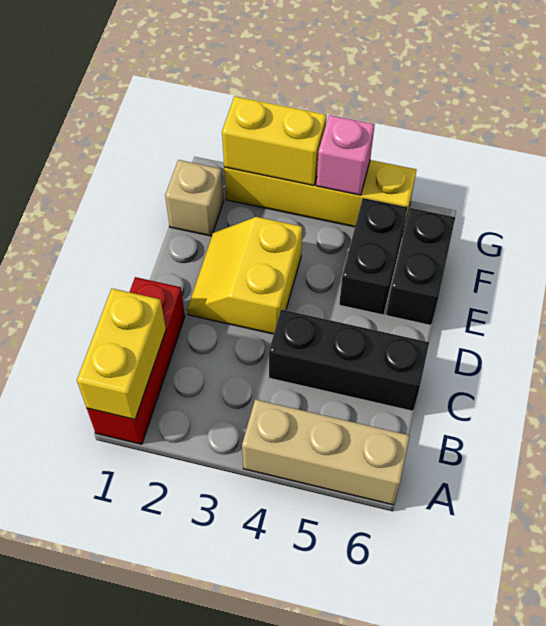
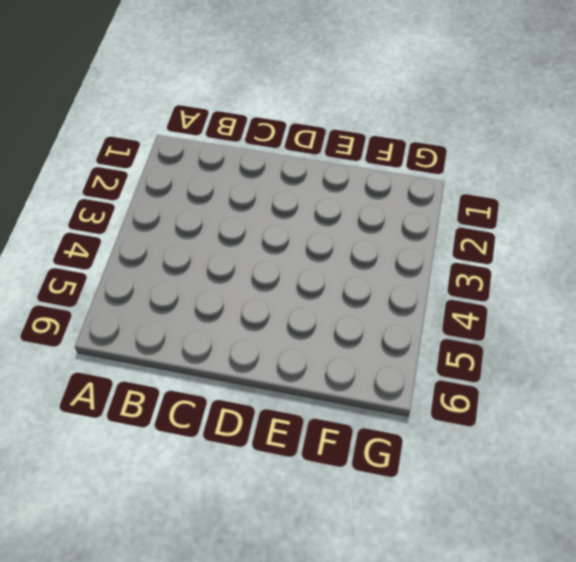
none -> red 1x3 brick [87,277,185,444]
none -> tan 1x3 brick [242,399,410,505]

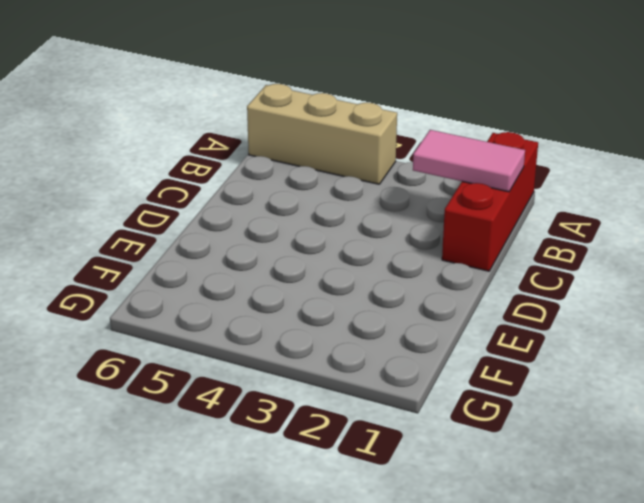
pink 1x2 tile [413,130,525,192] -> yellow 1x2 brick [77,289,166,420]
none -> black 1x3 brick [269,310,429,411]
none -> yellow 2x2 slope [187,217,302,334]

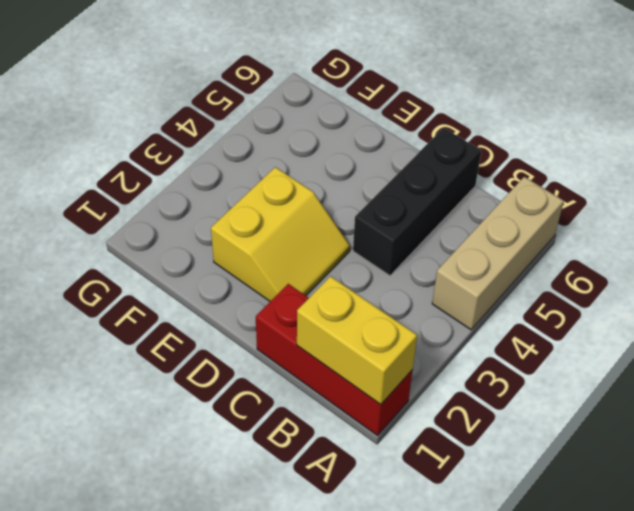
yellow 2x2 slope [211,167,350,301] -> yellow 2x2 slope turned to [187,217,302,334]
none -> black 1x2 brick [339,198,408,315]
none -> black 1x2 brick [386,208,455,325]

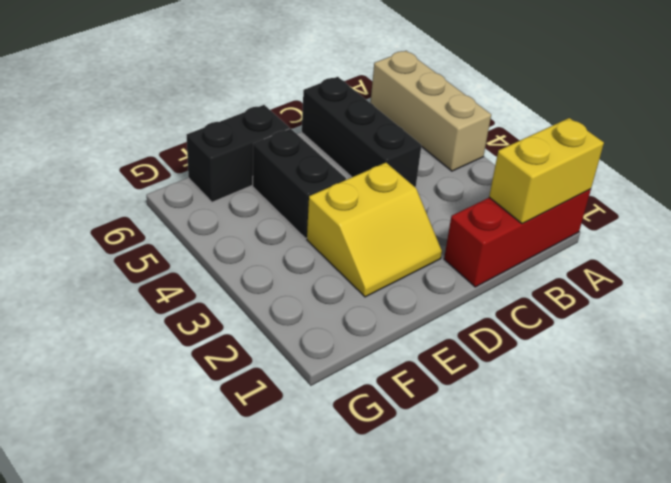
black 1x2 brick [253,129,346,238] -> black 1x2 brick turned to [339,198,408,315]
none -> tan 1x1 brick [165,160,224,236]
none -> yellow 1x4 brick [224,160,416,231]

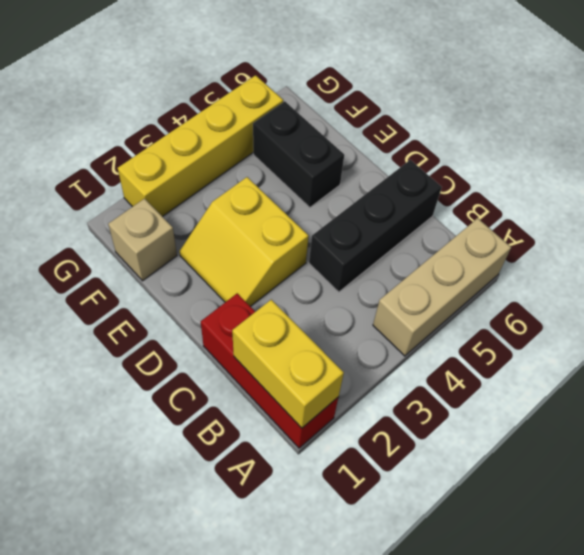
none -> black 1x2 brick [386,208,455,325]
none -> yellow 1x2 brick [222,96,327,186]

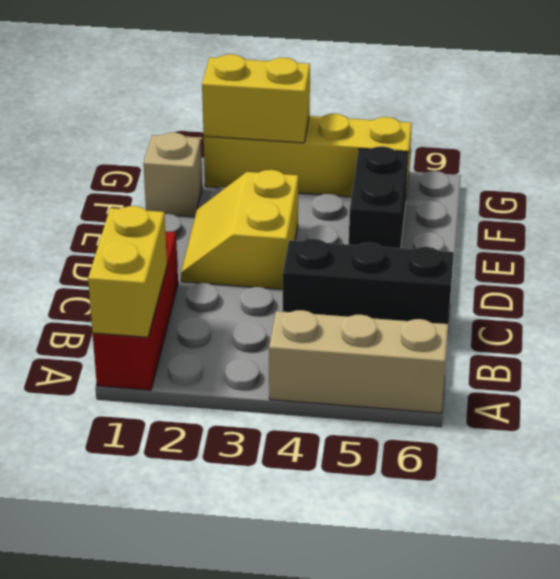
none -> black 1x2 brick [386,208,455,325]
none -> pink 1x1 brick [316,115,375,195]

